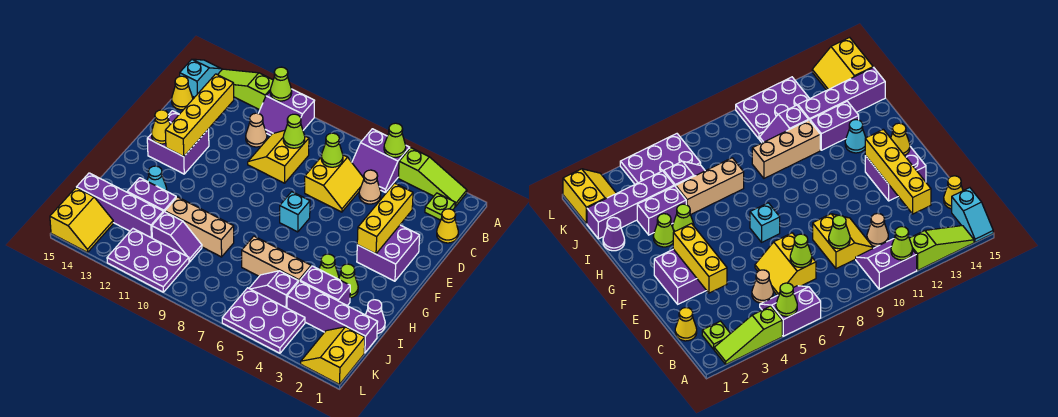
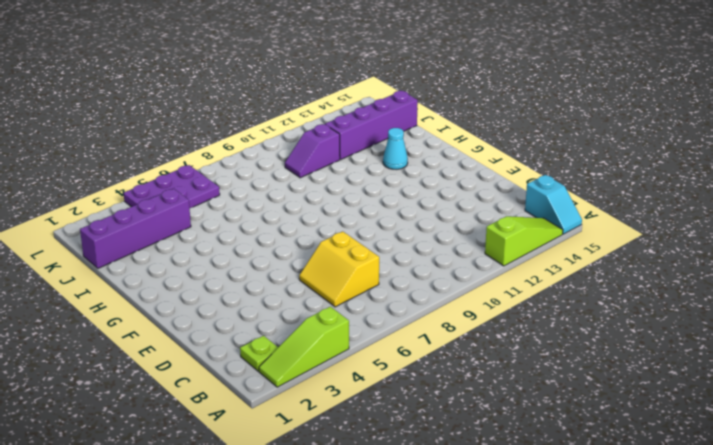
none -> purple 2x2 slope [352,129,410,192]
none -> purple 2x2 slope [258,89,314,135]
none -> yellow 1x1 cone [437,209,458,243]
none -> tan 1x1 cone [359,170,381,204]

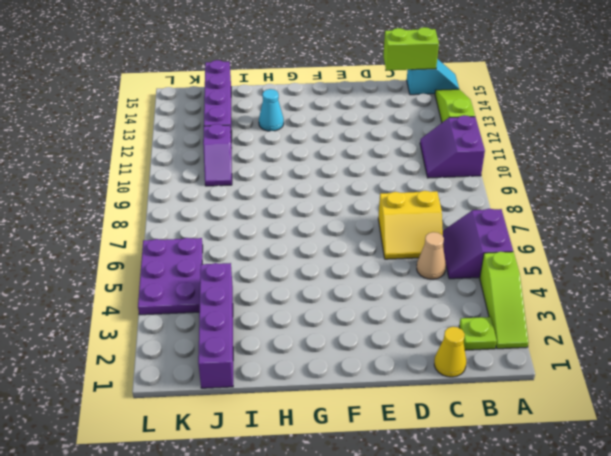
lime 1x2 brick [383,27,439,70] -> none
none -> yellow 2x2 slope [248,130,309,183]
none -> tan 1x1 cone [246,113,267,147]
none -> yellow 1x1 cone [172,76,193,110]
none -> purple 2x2 brick [357,225,420,281]

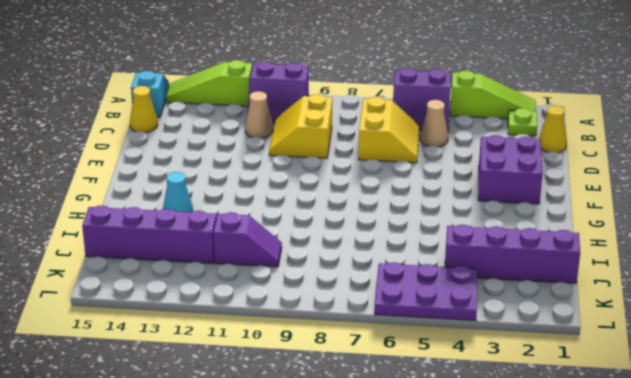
none -> purple 2x2 brick [147,111,209,174]
none -> cyan 1x1 brick [280,192,310,232]
none -> lime 1x1 cone [339,264,358,298]
none -> lime 1x1 cone [319,254,339,279]

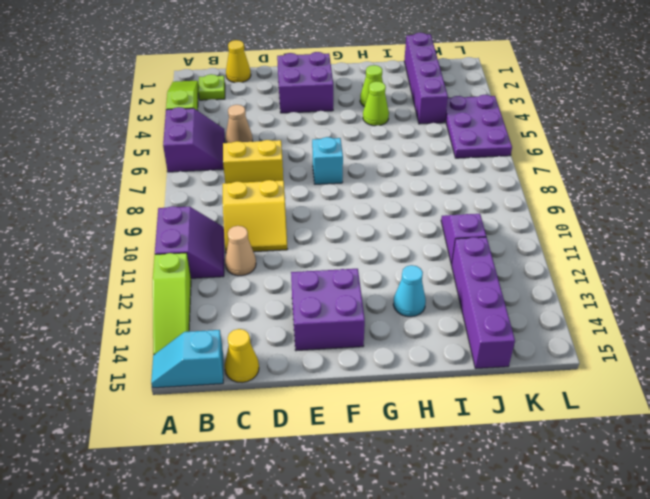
none -> purple 1x1 cone [366,300,385,334]
none -> purple 1x2 brick [300,266,350,306]
none -> tan 1x3 brick [242,236,311,282]
none -> tan 1x3 brick [165,197,234,257]

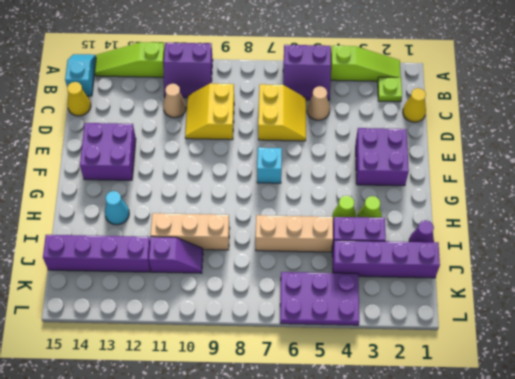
none -> purple 1x2 brick [127,178,176,212]
none -> purple 1x2 slope [249,271,298,308]
none -> yellow 2x2 slope [301,327,365,385]
none -> purple 2x3 plate [107,229,189,292]

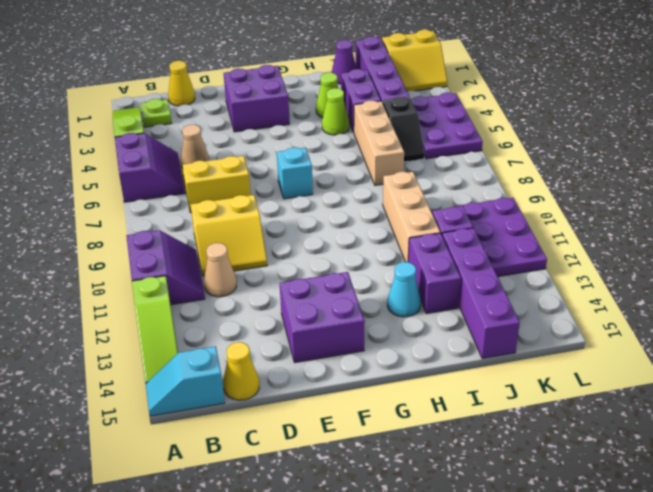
black 1x2 slope [383,97,425,162] -> purple 1x2 slope [249,271,298,308]
none -> yellow 2x2 slope [50,188,113,252]
none -> lime 1x1 cone [384,123,406,157]
none -> lime 1x1 cone [270,67,292,101]
none -> lime 1x1 cone [321,133,343,167]

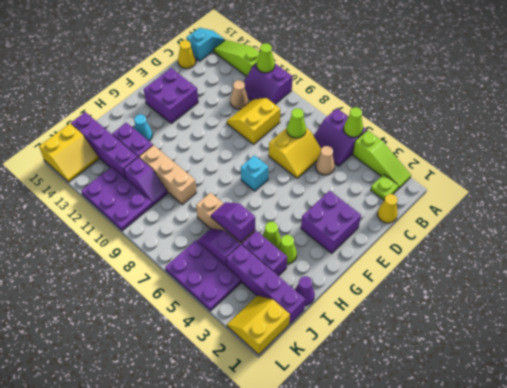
purple 1x2 slope [211,202,255,242] -> none
none -> lime 1x1 cone [283,114,305,148]
none -> yellow 1x4 brick [165,74,234,157]
none -> yellow 1x3 brick [357,183,413,254]
none -> yellow 1x1 cone [151,110,170,144]

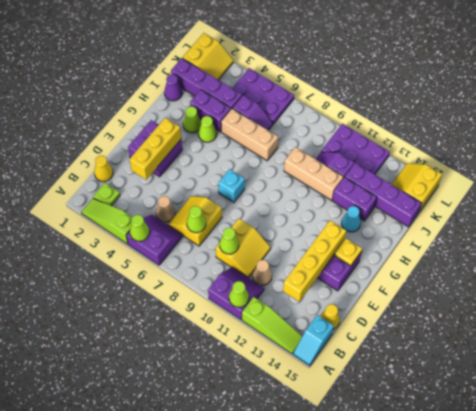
yellow 1x1 plate [335,238,362,266] -> yellow 1x1 cone [151,110,170,144]

